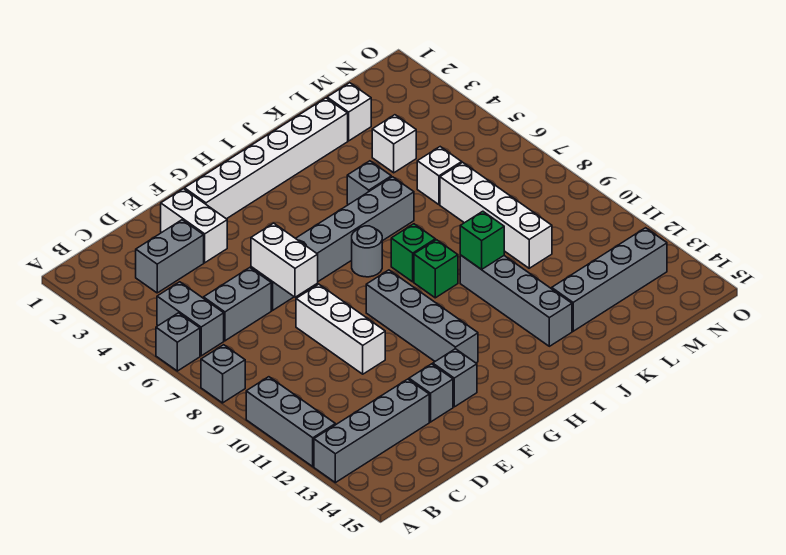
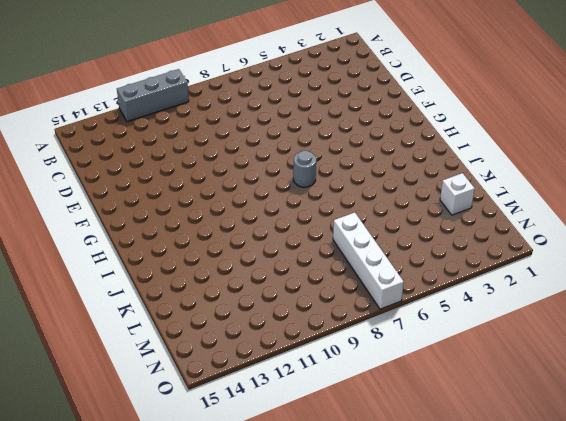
white 1x4 brick [333,212,404,309] -> white 1x4 brick turned to [440,162,552,268]
none -> grey 1x1 brick [156,313,200,371]
none -> grey 1x1 brick [201,345,245,403]
none -> grey 1x4 brick [314,379,429,483]

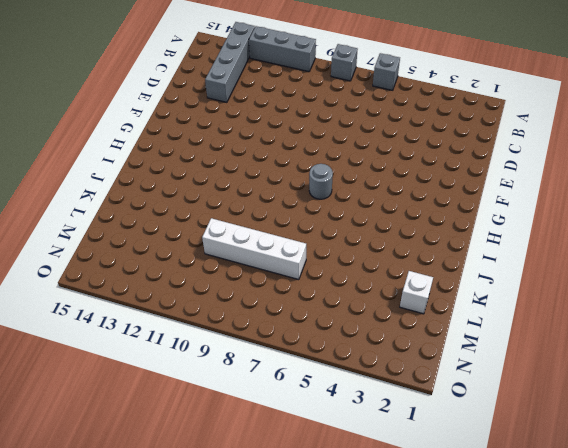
none -> grey 1x2 brick [157,282,224,356]
none -> grey 1x2 brick [136,220,204,293]
none -> grey 1x2 brick [203,268,271,341]

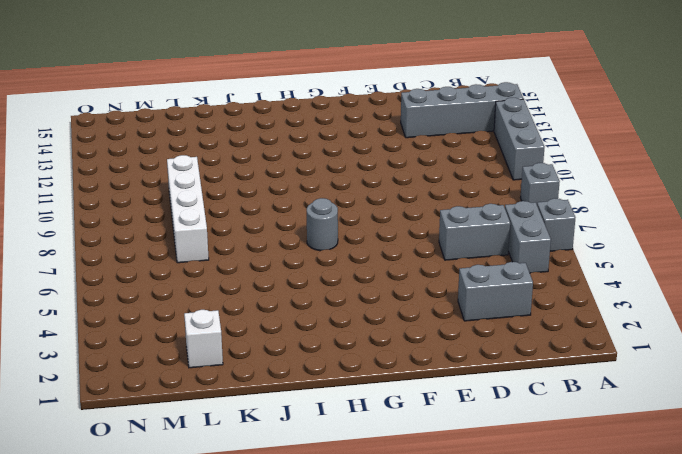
none -> white 1x2 brick [161,189,227,263]
none -> grey 1x6 brick [251,177,414,311]
none -> white 1x3 brick [296,284,385,374]

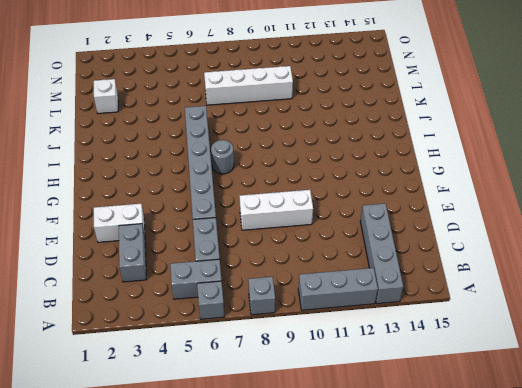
none -> grey 1x1 brick [409,364,453,422]
none -> white 1x6 brick [185,98,348,219]
none -> grey 1x1 brick [433,349,477,407]

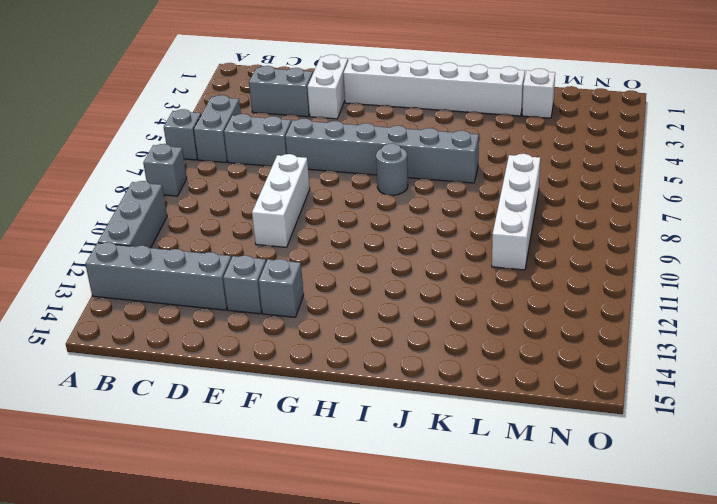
none -> grey 1x4 brick [366,270,478,363]
none -> green 1x1 brick [391,224,435,282]
none -> green 1x1 brick [414,240,458,298]

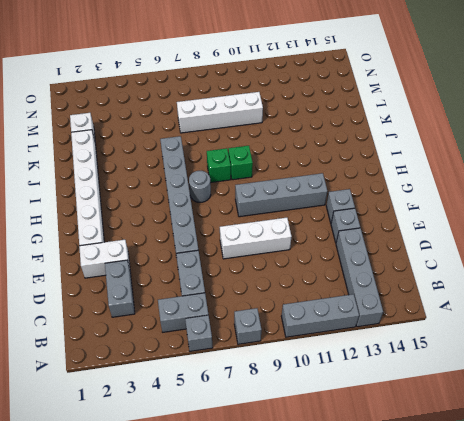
none -> grey 1x1 brick [347,161,391,205]
none -> grey 1x4 brick [460,255,572,346]
none -> grey 1x4 brick [552,228,667,331]

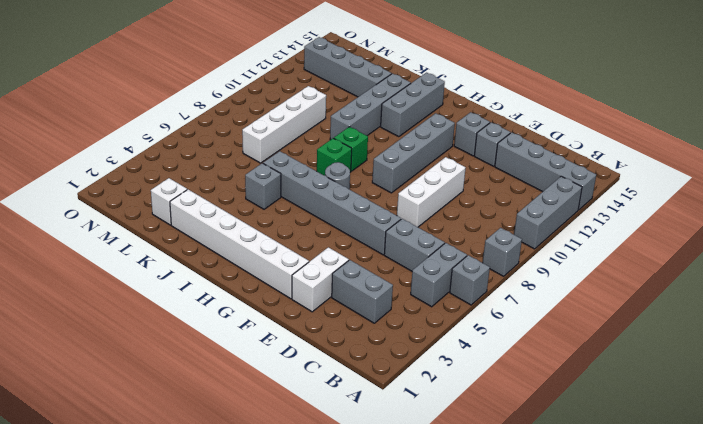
grey 1x3 brick [381,73,445,137] -> none
none -> white 1x1 brick [372,115,416,173]
none -> white 1x1 brick [417,147,462,205]
none -> white 1x2 brick [251,223,318,297]

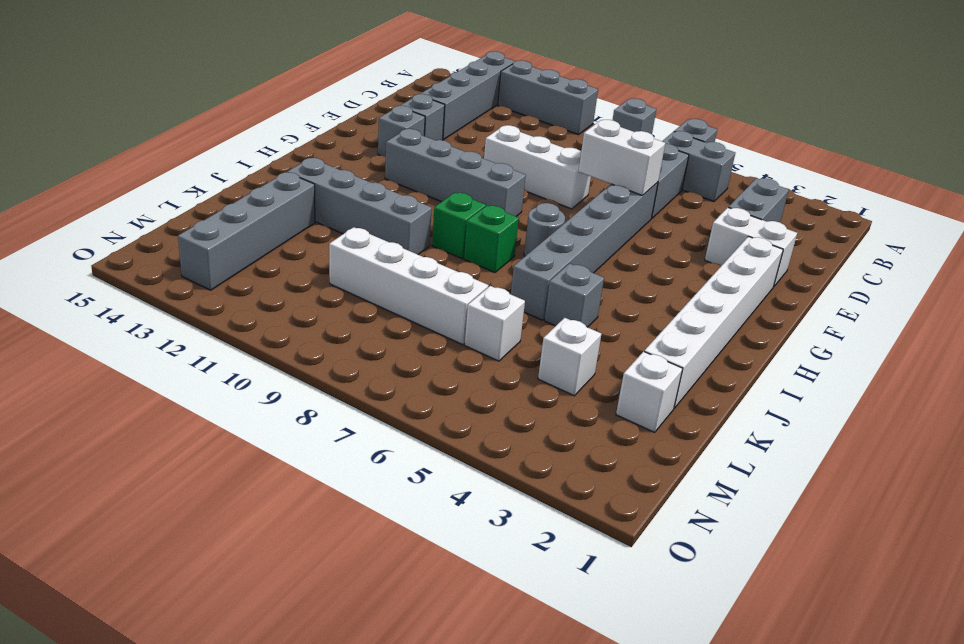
none -> green 1x1 brick [460,211,504,270]

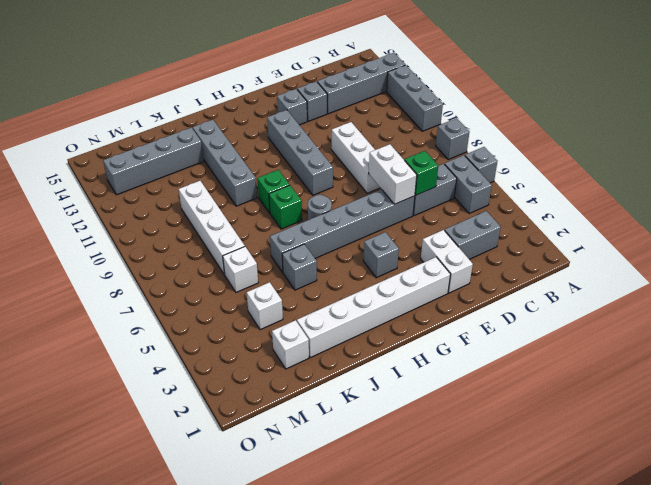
green 1x1 brick [405,151,438,195] -> green 1x1 brick moved to [460,211,504,270]
grey 1x1 brick [363,232,399,278] -> none

